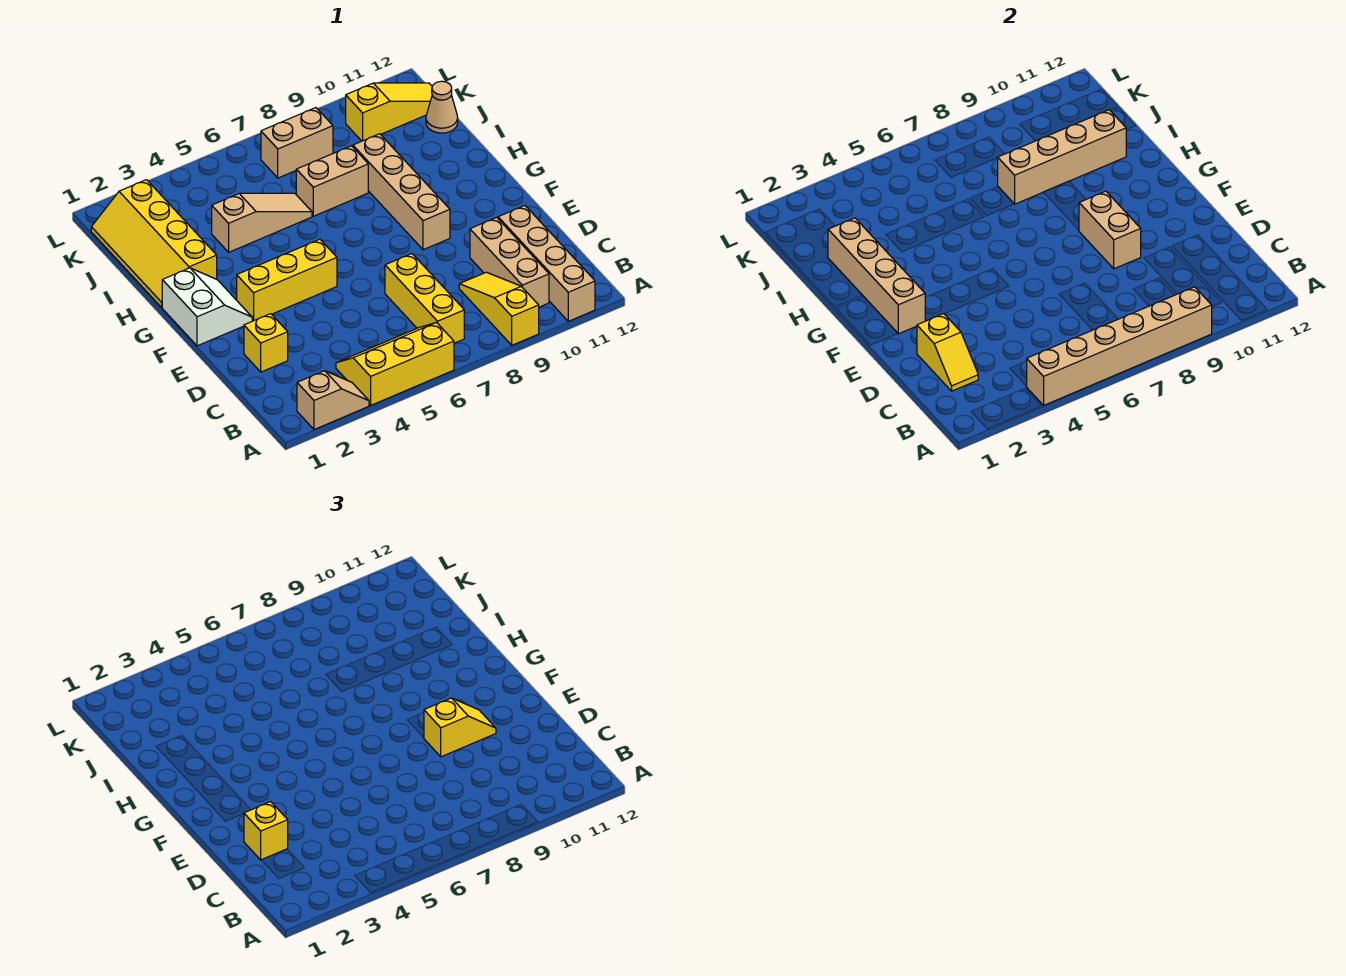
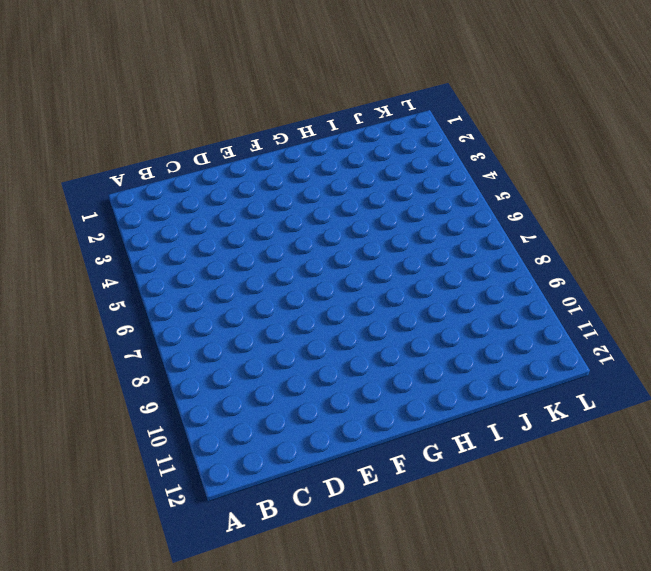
none -> tan 1x2 slope [297,371,369,430]
none -> yellow 2x3 slope [336,322,454,405]
none -> yellow 1x3 slope [459,272,539,345]

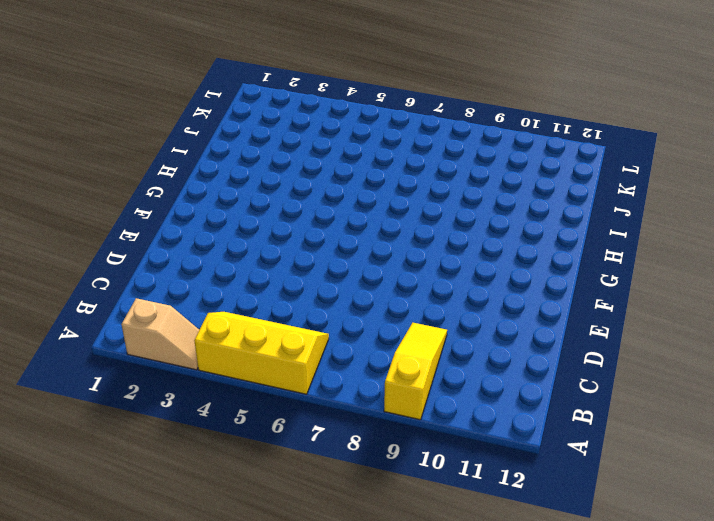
none -> tan 1x4 brick [498,206,595,321]
none -> yellow 1x3 brick [385,254,464,343]
none -> tan 1x3 brick [470,217,549,307]

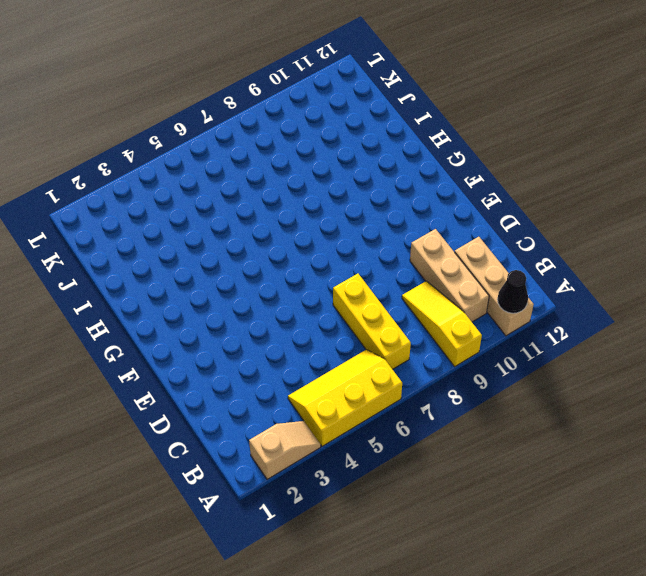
tan 1x3 brick [455,237,534,336] -> tan 1x4 brick [498,206,595,321]
black 1x1 cone [497,270,528,313] -> none
none -> yellow 1x1 brick [244,314,288,372]
none -> white 2x2 slope [162,268,252,346]
none -> yellow 1x3 brick [237,239,337,321]

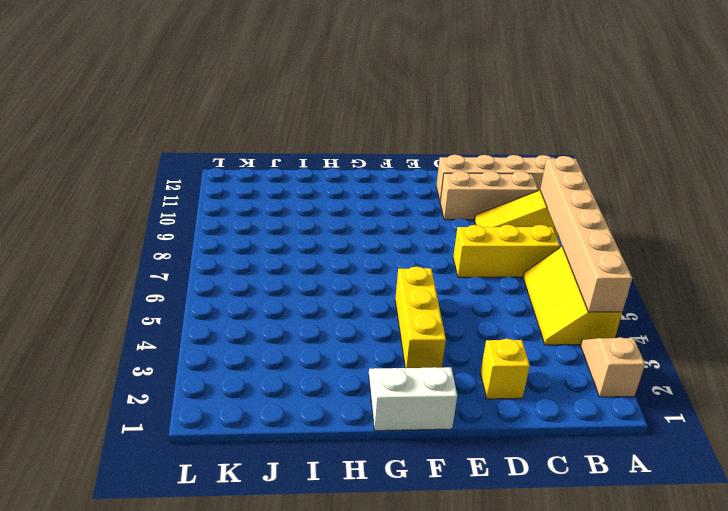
none -> tan 1x4 brick [353,134,450,250]
none -> yellow 2x4 slope [91,180,217,307]
none -> tan 1x3 slope [212,193,312,252]

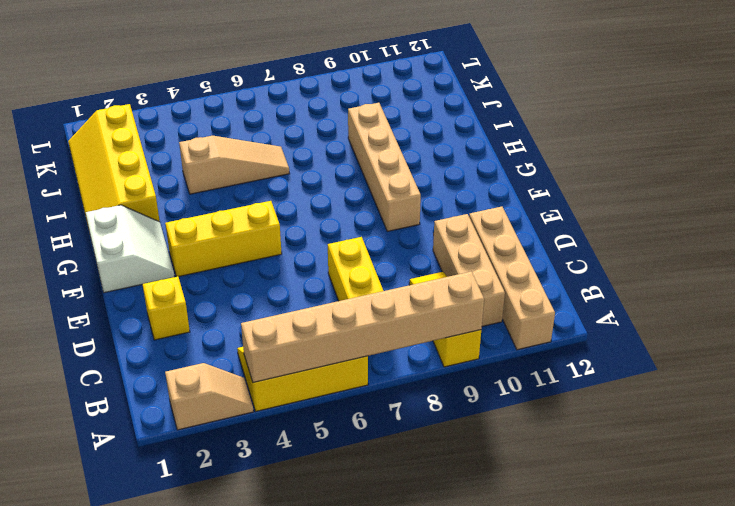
none -> tan 1x2 brick [296,146,368,216]
none -> tan 1x1 cone [426,81,458,133]
none -> tan 1x2 brick [261,108,333,178]

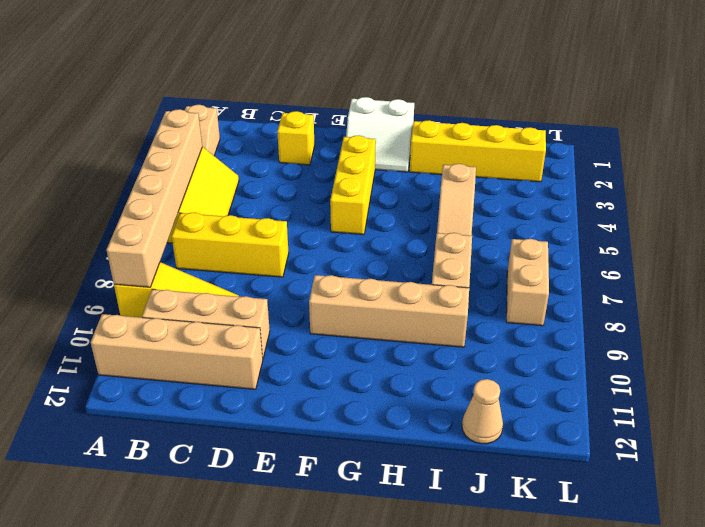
none -> yellow 1x3 slope [346,83,432,141]
none -> yellow 1x2 slope [917,314,978,391]
none -> tan 1x2 brick [1079,191,1141,269]

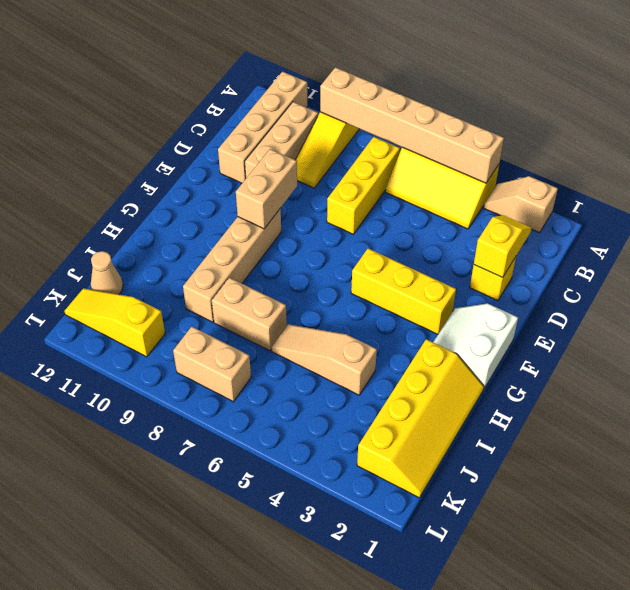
none -> tan 1x4 brick [828,218,925,334]
none -> tan 1x4 brick [998,110,1127,204]
none -> yellow 1x1 brick [244,802,288,860]

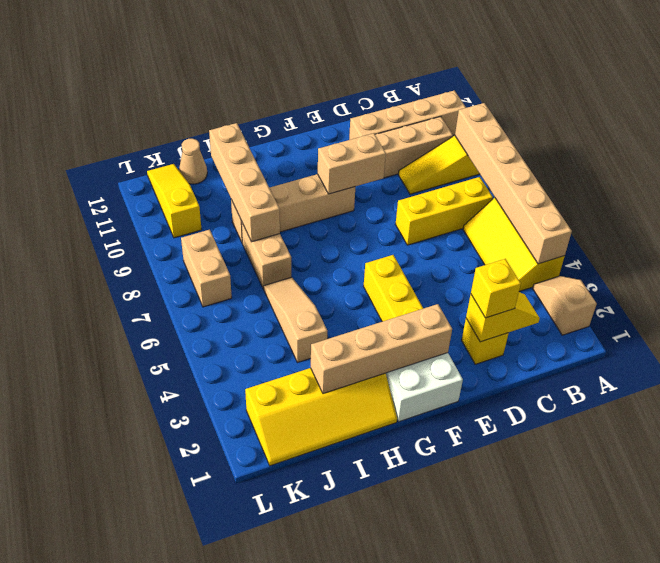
none -> yellow 1x2 slope [424,698,496,757]

